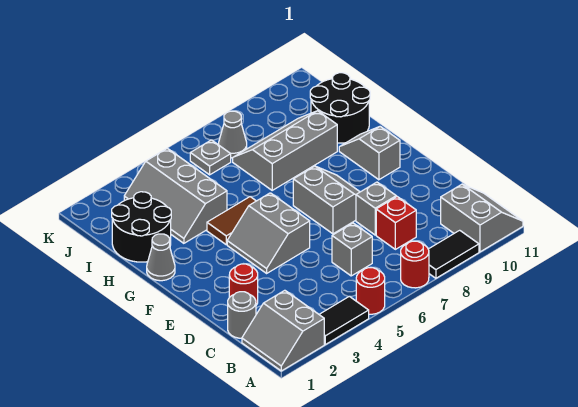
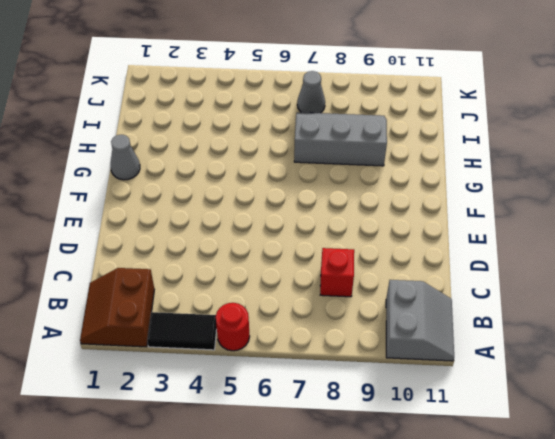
brown 2x2 slope [80,268,154,347] -> grey 2x2 slope [242,290,324,371]
none -> red 1x1 round brick [401,241,429,288]
none -> black 1x2 tile [428,230,479,278]
none -> grey 1x1 round brick [228,292,256,338]

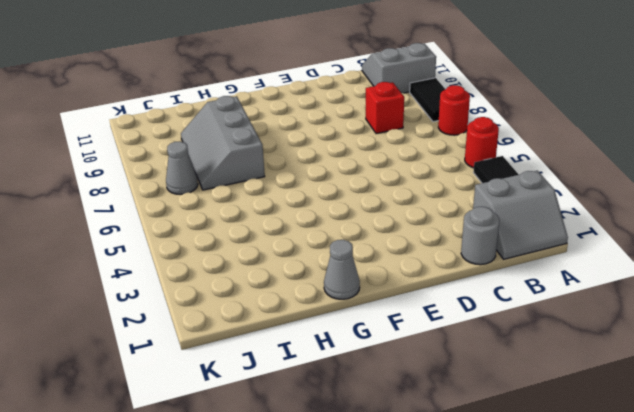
none -> grey 1x1 brick [332,223,372,276]
none -> red 1x1 round brick [229,264,258,305]
none -> grey 1x1 brick [356,182,396,235]

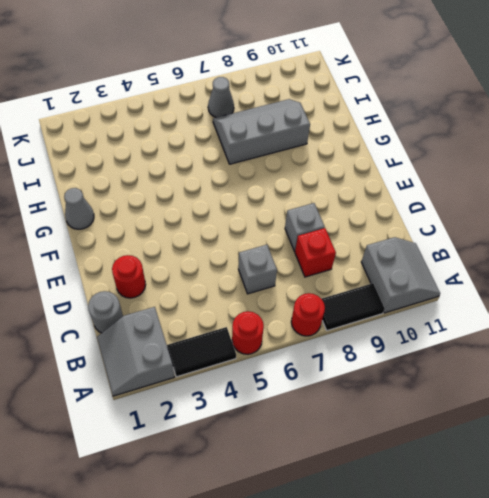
none -> grey 2x2 slope [227,193,310,273]
none -> grey 2x2 slope [293,166,360,234]
none -> grey 1x2 slope [339,127,400,180]

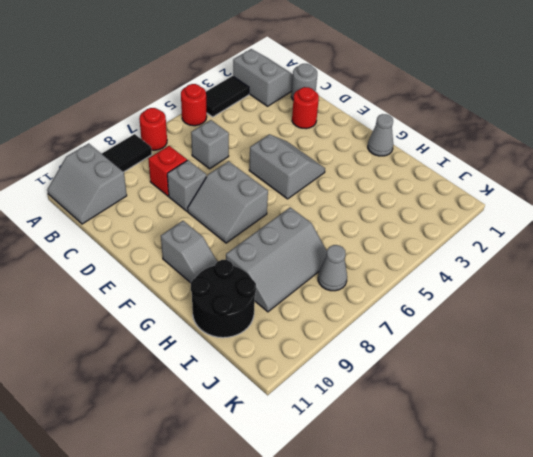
none -> brown 1x2 tile [207,197,256,244]
none -> black 2x2 round brick [112,192,171,262]
none -> grey 2x3 slope [124,148,227,243]

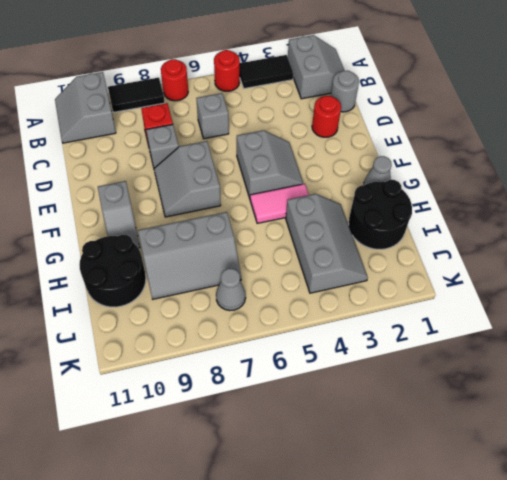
pink 1x2 tile [250,184,309,223] -> brown 1x2 tile [207,197,256,244]
none -> grey 1x1 plate [190,140,231,175]

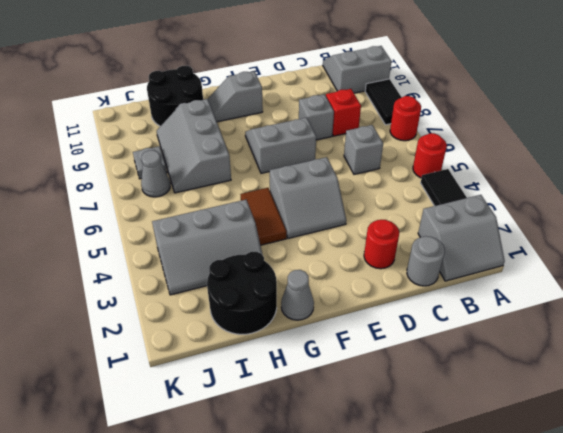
grey 1x1 plate [133,146,167,179] -> grey 1x1 plate moved to [190,140,231,175]

